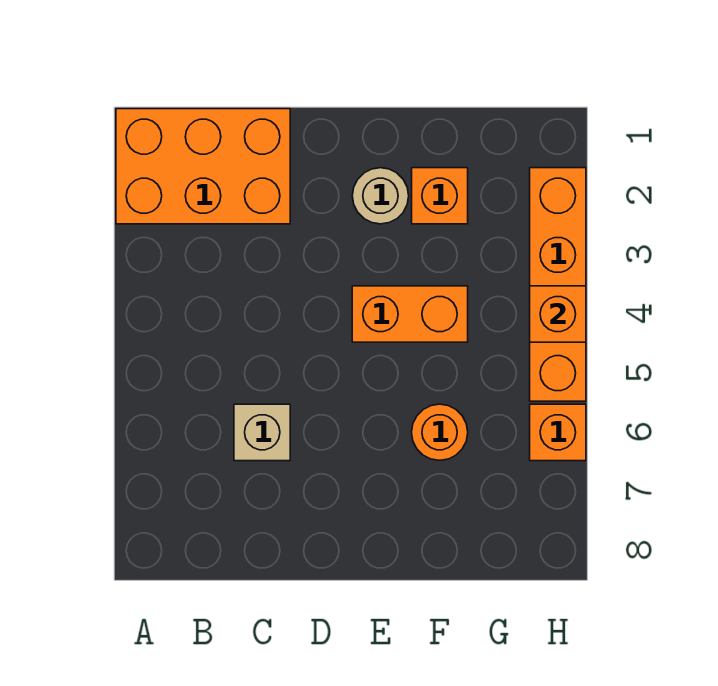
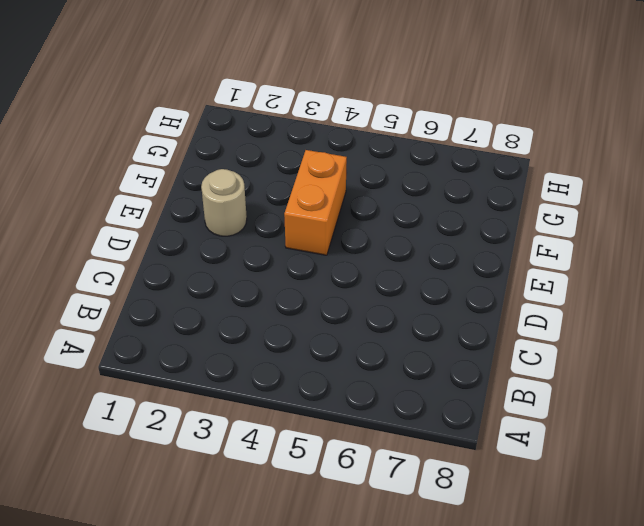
none -> orange 2x3 brick [116,109,290,224]
none -> tan 1x1 brick [234,404,290,461]

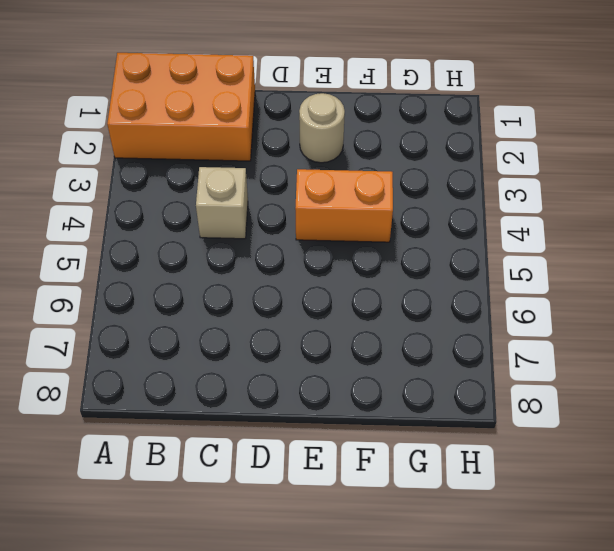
tan 1x1 brick [196,167,248,239] -> tan 1x1 brick moved to [234,404,290,461]
none -> orange 1x1 brick [412,168,468,224]
none -> orange 1x1 round brick [412,404,468,460]

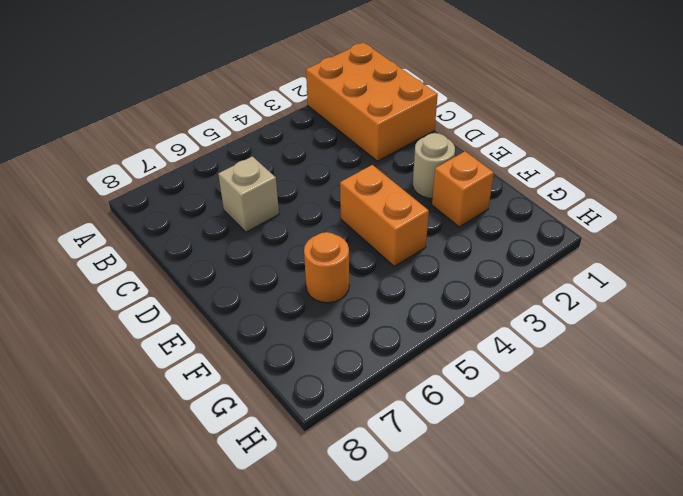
none -> orange 1x4 brick [530,168,586,401]
none -> orange 1x1 brick [530,404,586,461]

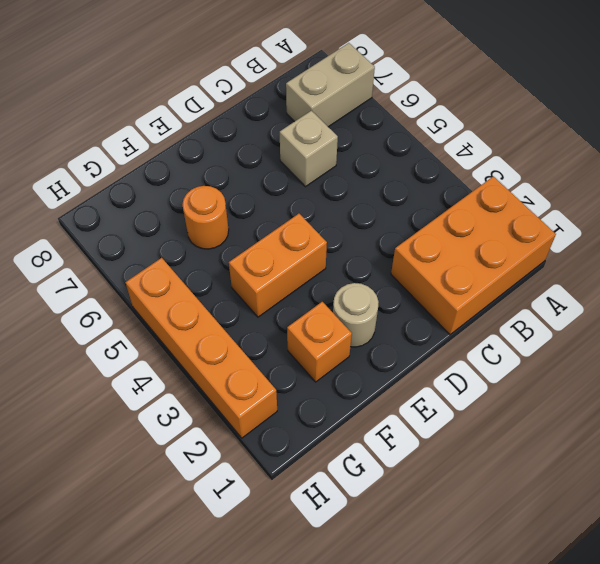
tan 1x2 brick [286,43,375,127] -> none
none -> orange 1x1 brick [530,404,586,461]
none -> orange 1x1 brick [530,286,586,342]

